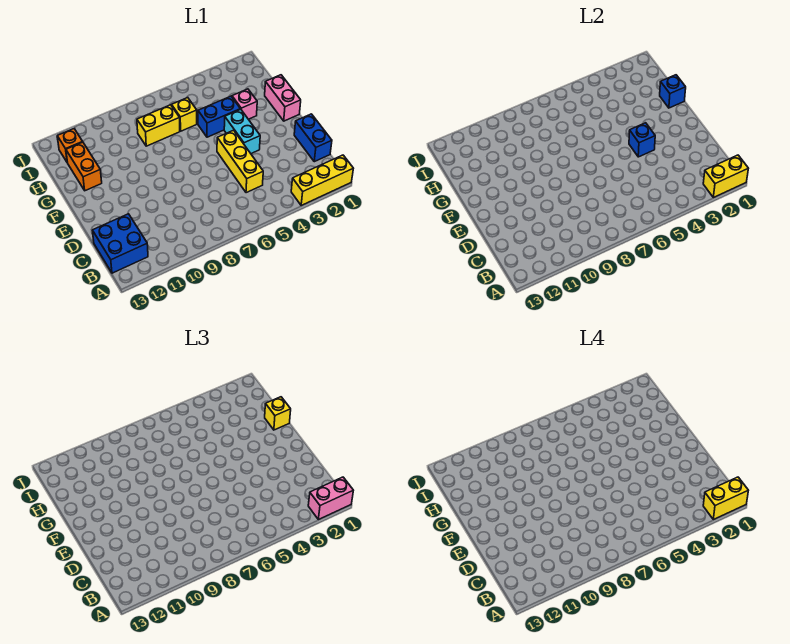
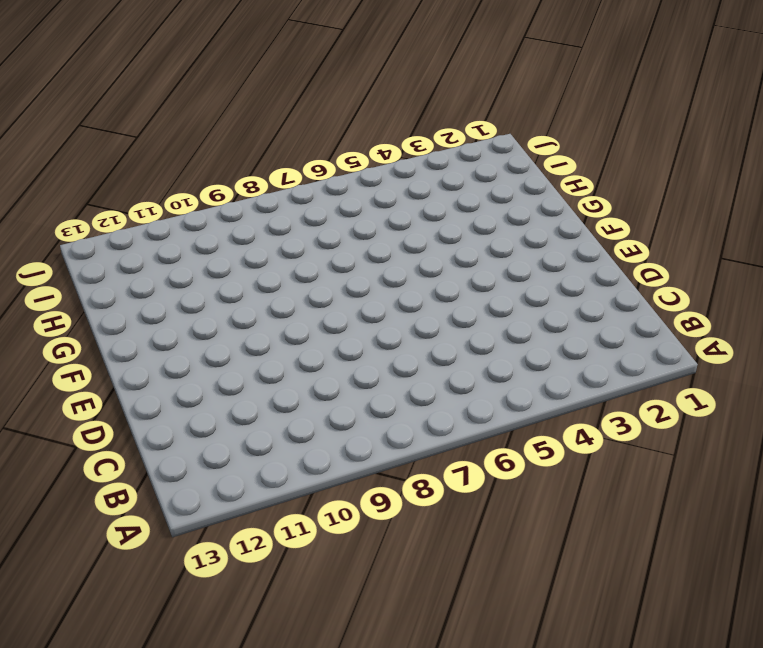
none -> yellow 1x3 brick [291,155,353,205]
none -> blue 2x2 brick [93,214,148,273]
none -> blue 1x2 brick [294,114,332,162]

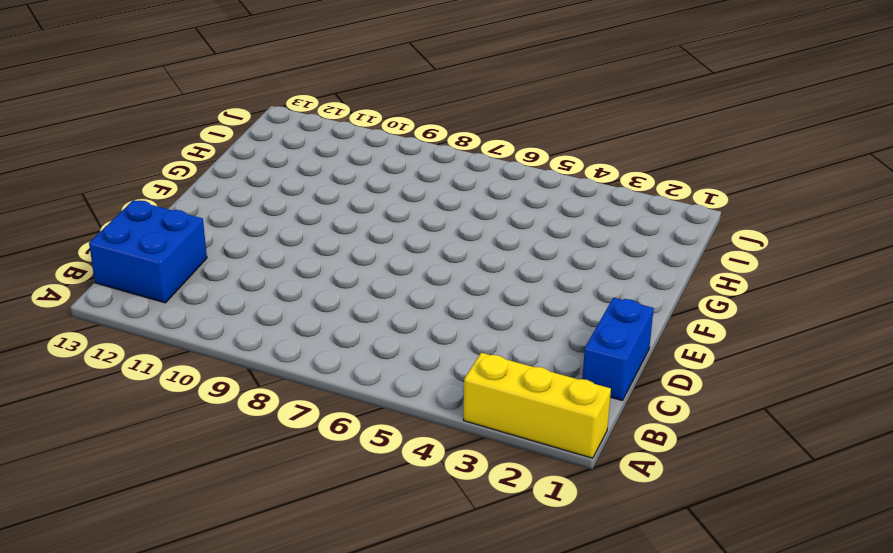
none -> yellow 1x3 brick [217,130,263,193]
none -> cyan 1x2 brick [224,109,260,154]
none -> pink 1x2 brick [265,75,301,121]

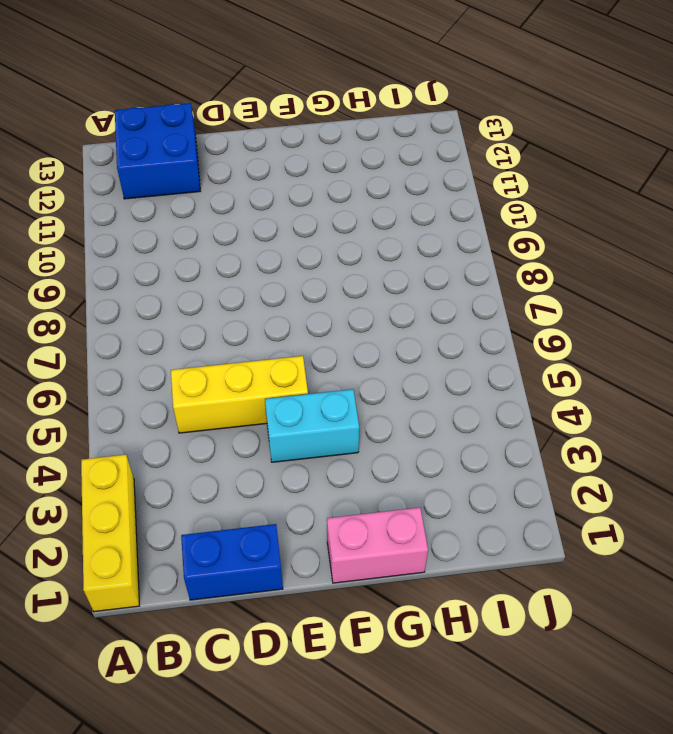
none -> pink 1x1 brick [232,89,257,119]
none -> blue 1x2 brick [198,96,240,137]
none -> orange 1x2 brick [66,142,102,191]

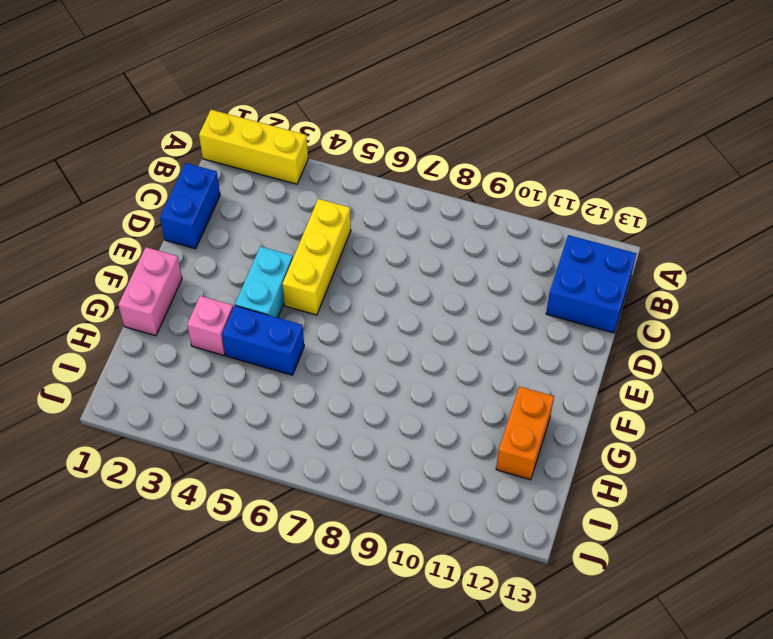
none -> yellow 1x1 brick [172,98,197,131]
none -> yellow 1x2 brick [137,105,180,146]
none -> orange 1x1 brick [57,129,82,163]

